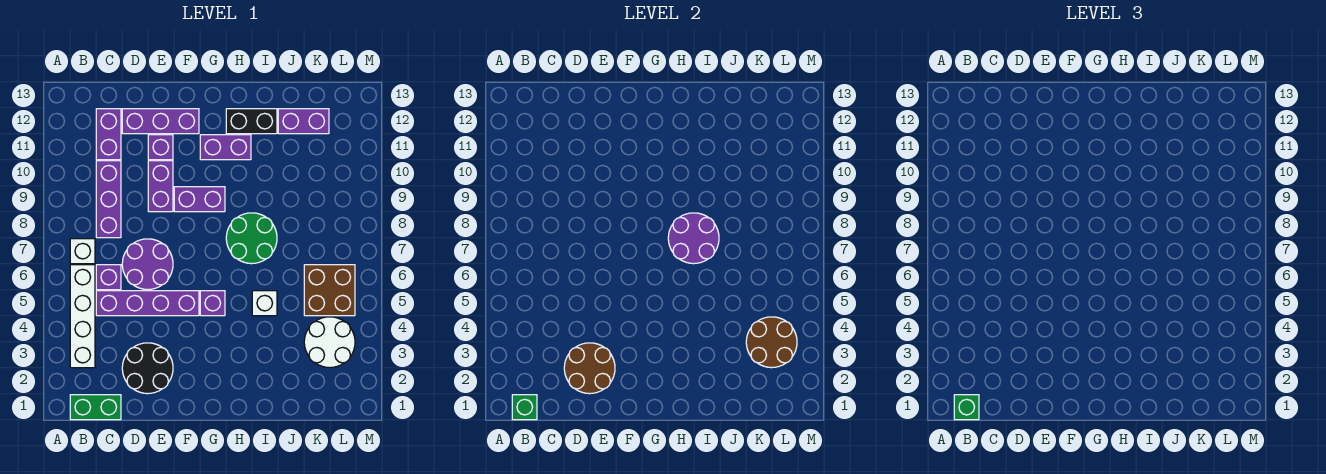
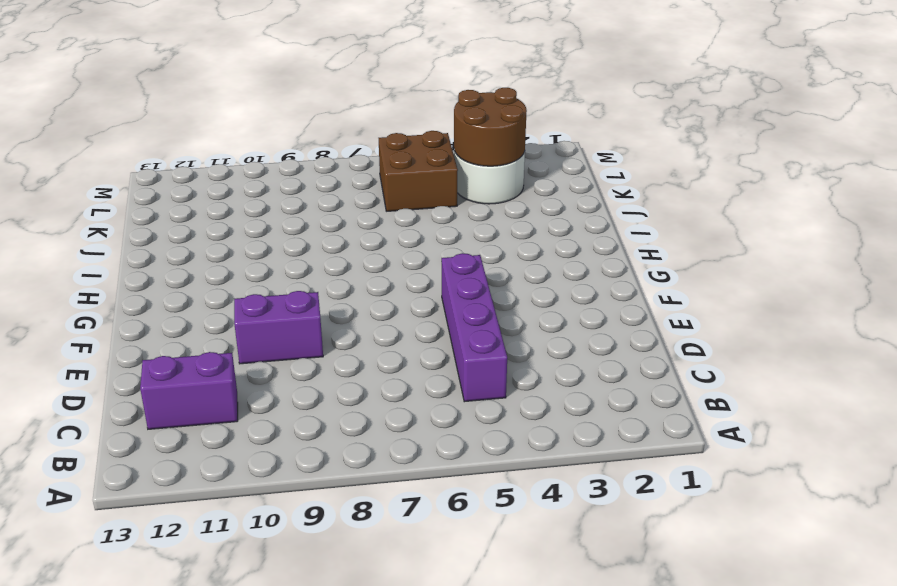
none -> green 1x2 brick [70,395,121,420]
none -> white 1x4 brick [70,265,95,368]
none -> white 1x1 brick [70,239,95,264]

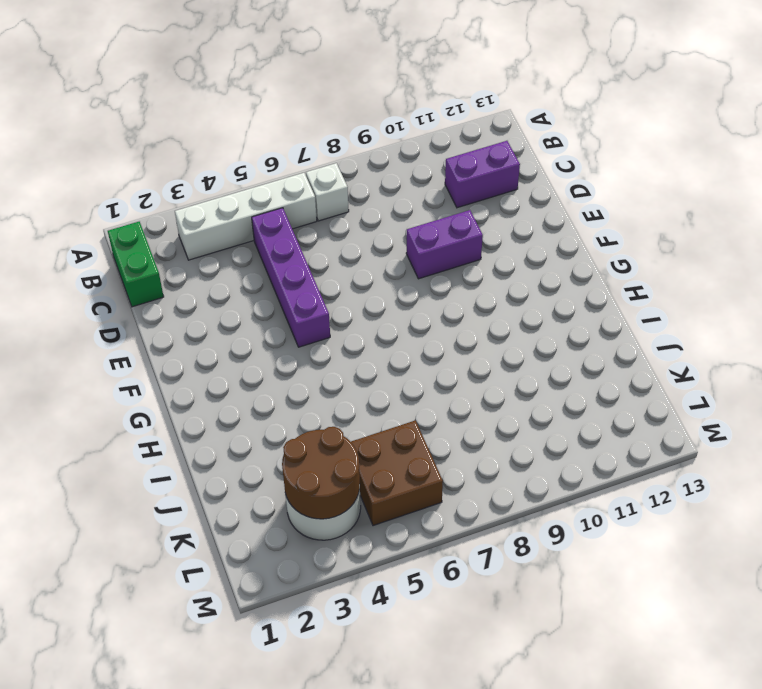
none -> purple 1x1 brick [96,265,121,290]
none -> purple 1x3 brick [96,161,121,238]
none -> black 2x2 round brick [122,343,173,394]

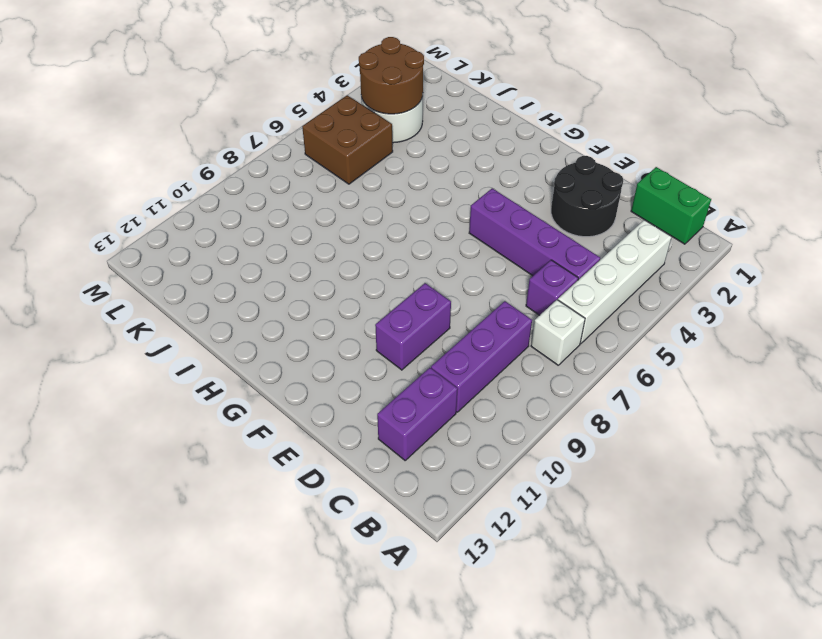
none -> purple 2x2 round brick [122,239,173,290]
none -> purple 1x3 brick [122,109,199,134]
none -> purple 1x1 brick [148,135,173,160]

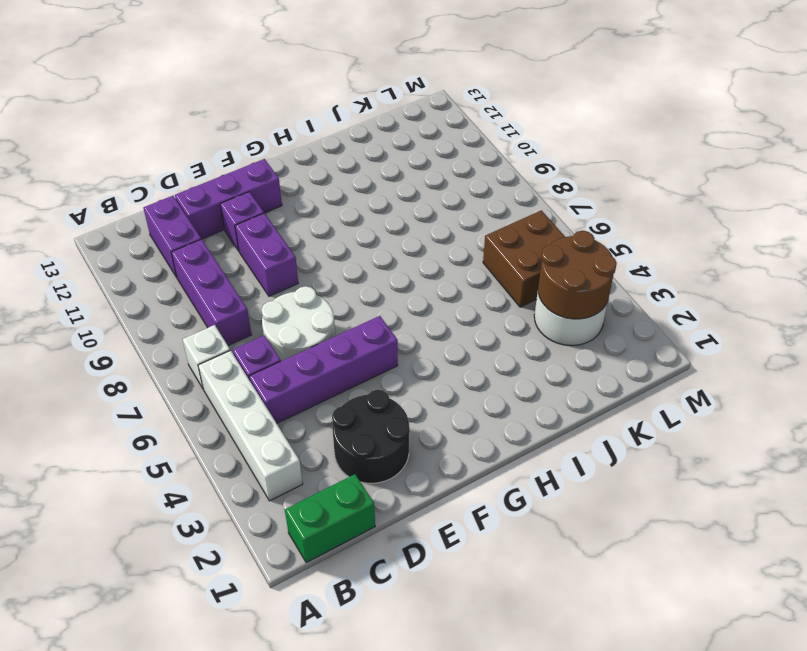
white 2x2 round brick [261,286,335,361] -> purple 2x2 round brick [122,239,173,290]
none -> purple 1x2 brick [174,187,225,212]
none -> purple 1x1 brick [200,291,225,316]
none -> purple 1x2 brick [200,135,251,160]

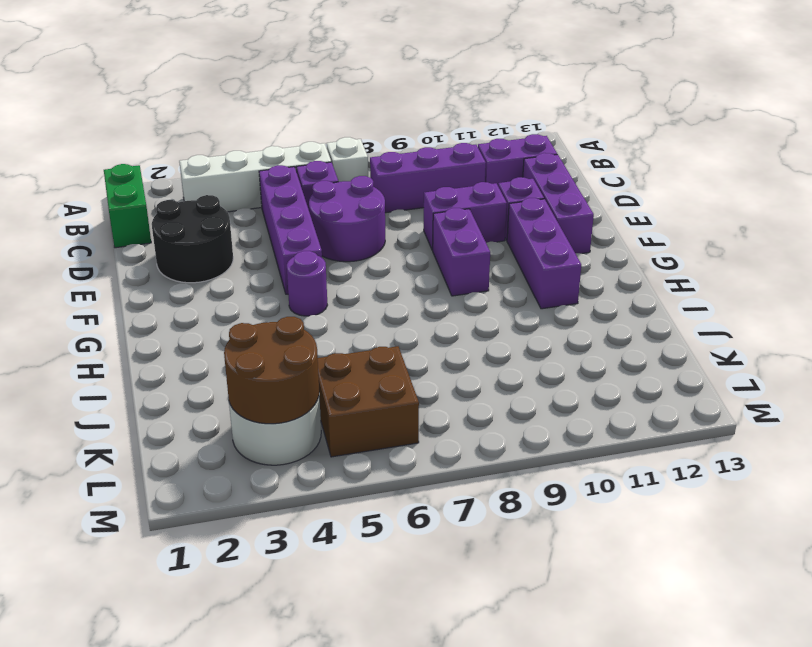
purple 1x3 brick [507,198,581,309] -> purple 1x2 brick [200,135,251,160]
purple 1x1 round brick [287,251,327,316] -> purple 1x1 brick [200,291,225,316]
none -> green 2x2 round brick [226,213,277,264]
none -> black 1x2 brick [226,109,277,134]
none -> white 1x1 brick [252,291,277,316]

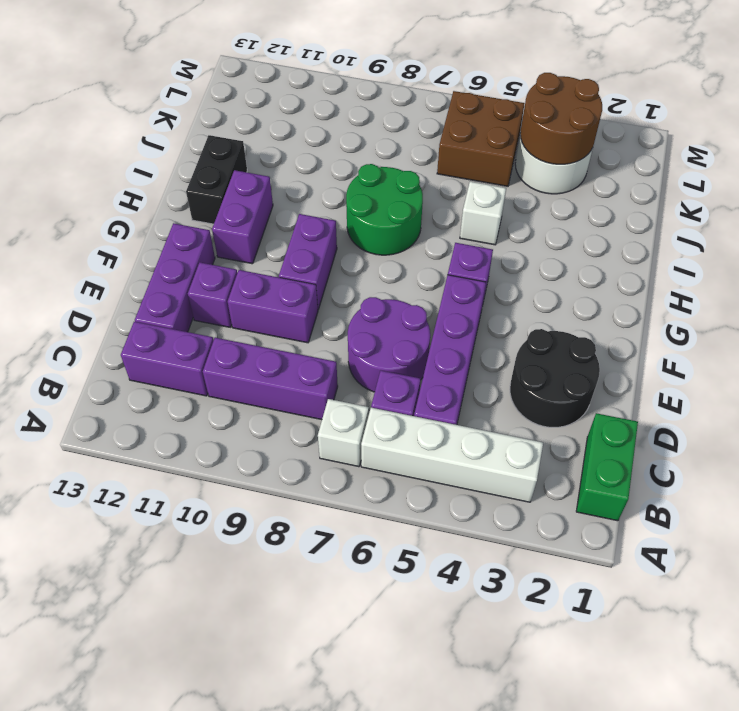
none -> purple 1x2 brick [278,109,329,134]
none -> green 1x1 brick [512,395,537,420]
none -> brown 2x2 round brick [564,343,615,394]

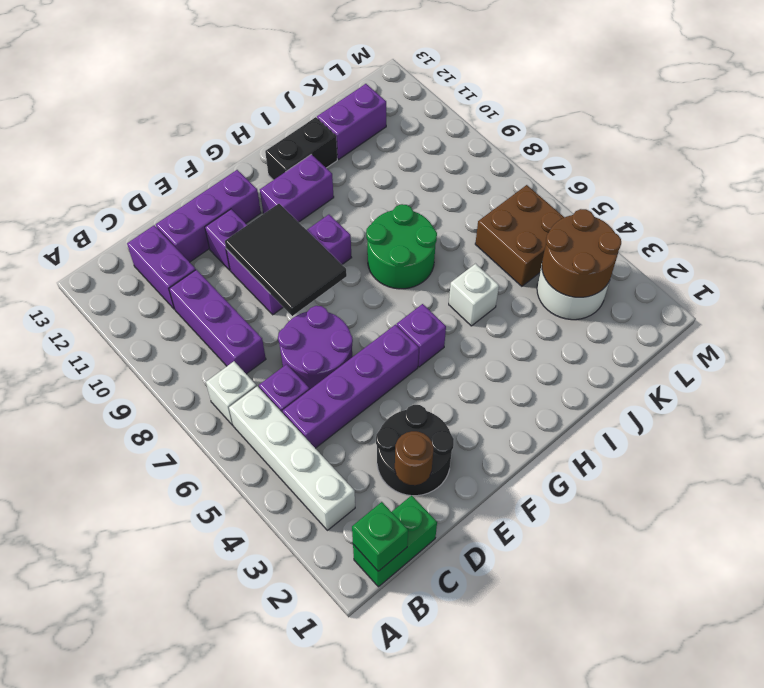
brown 1x1 round brick [395,431,434,485] -> brown 2x2 round brick [564,343,615,394]
black 2x3 tile [225,204,347,316] -> none
none -> purple 2x2 round brick [668,213,719,264]
none -> green 1x1 brick [954,395,979,420]

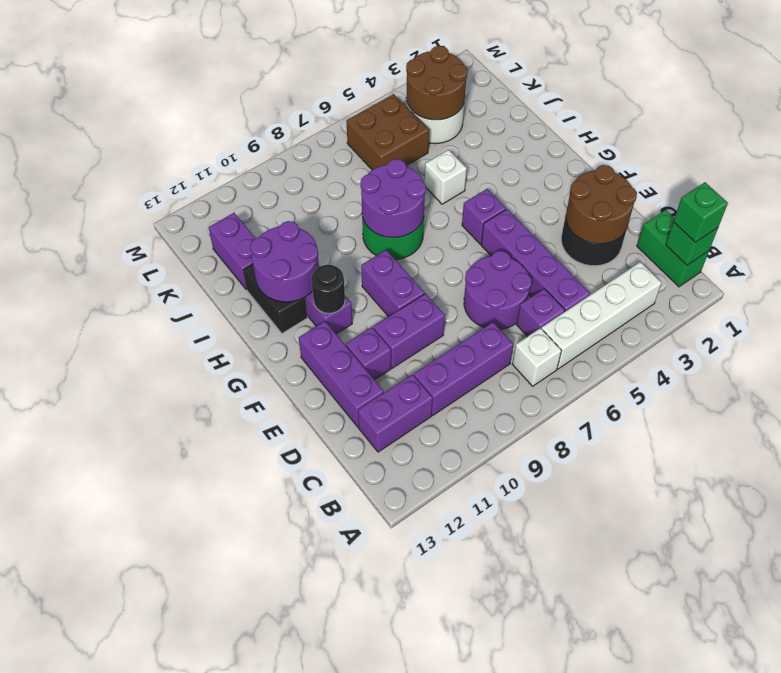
black 1x1 round brick [311,265,345,313] -> none
purple 2x2 round brick [250,221,319,302] -> none

